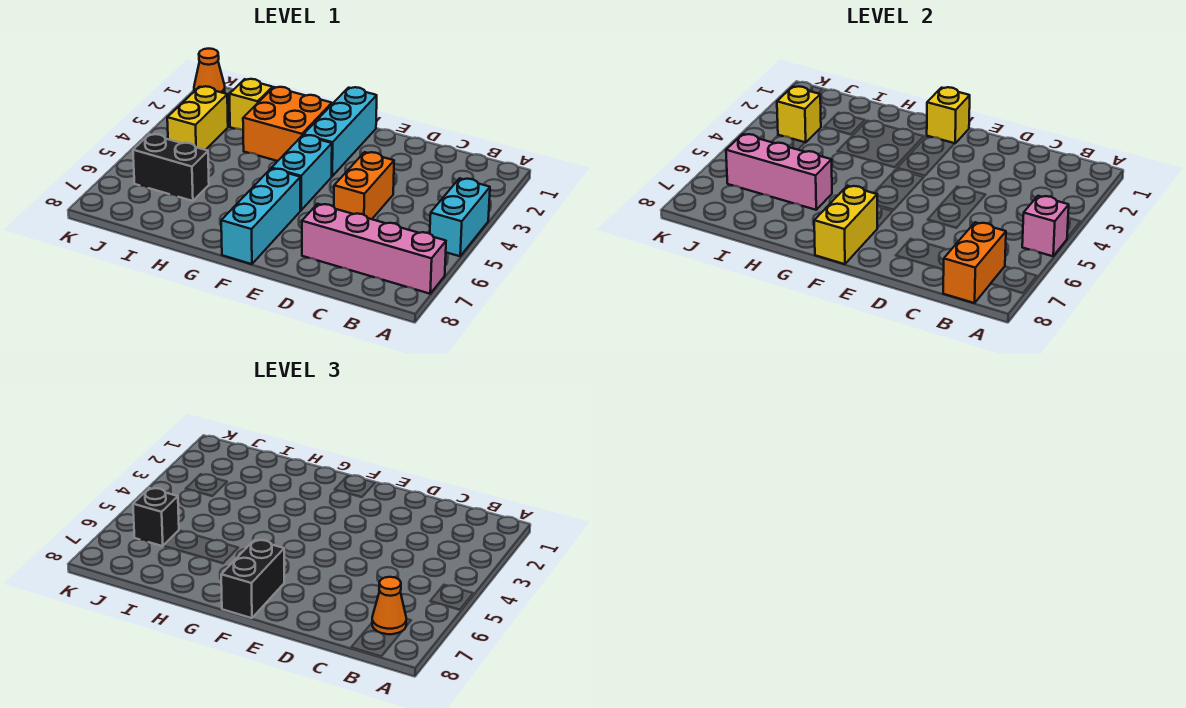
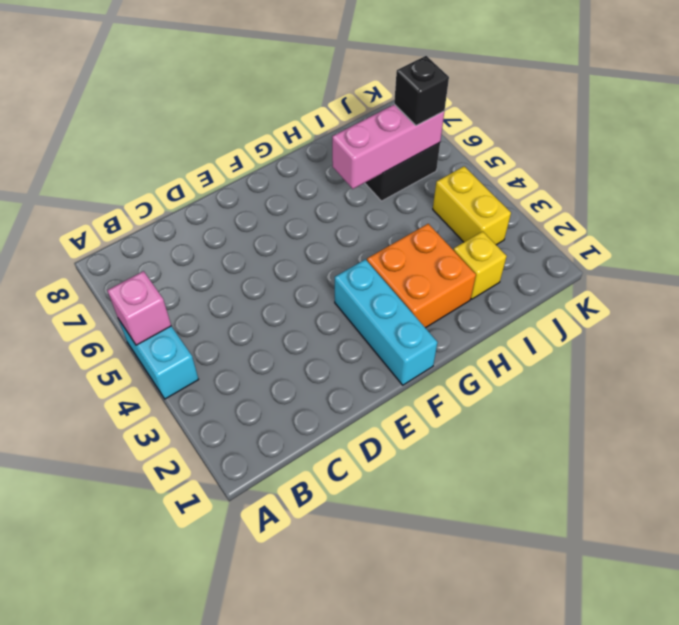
none -> pink 1x4 brick [302,204,446,294]
none -> orange 1x2 brick [334,152,394,219]
none -> cyan 1x2 brick [272,135,332,210]

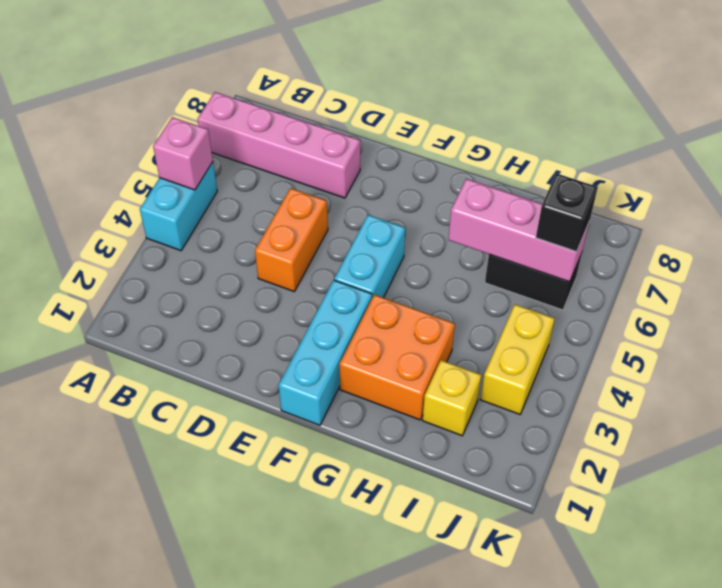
none -> cyan 1x3 brick [221,169,300,264]
none -> orange 1x1 cone [194,49,225,93]
none -> orange 1x2 brick [943,222,1006,303]

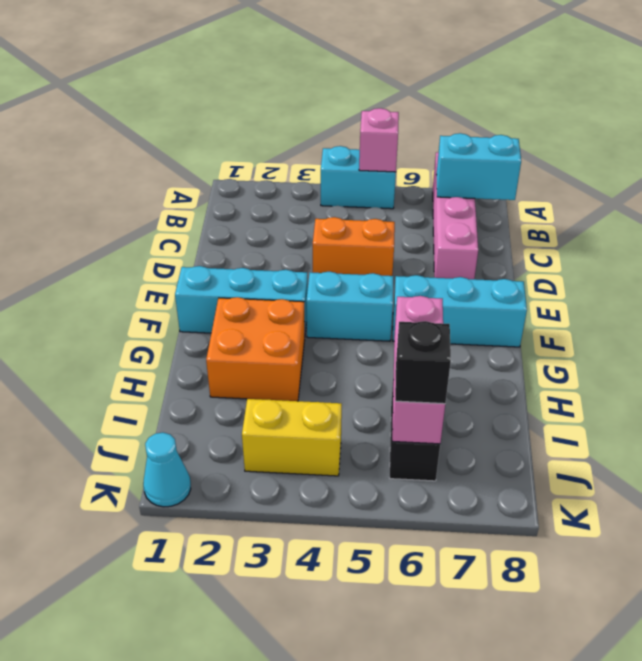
cyan 1x2 brick [436,133,521,200] -> orange 1x2 brick [943,222,1006,303]
cyan 1x1 cone [143,433,191,507] -> orange 1x1 cone [194,49,225,93]
none -> yellow 1x1 brick [230,79,272,130]
none -> yellow 1x1 brick [927,87,970,144]
none -> yellow 1x2 brick [814,186,877,264]

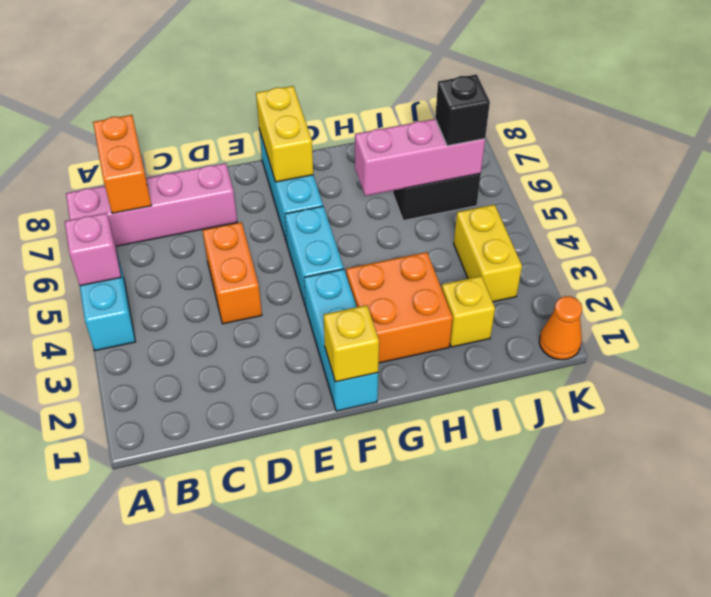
none -> yellow 1x1 brick [777,86,821,143]
none -> orange 1x1 cone [372,577,406,634]
none -> black 1x2 brick [221,540,284,618]

